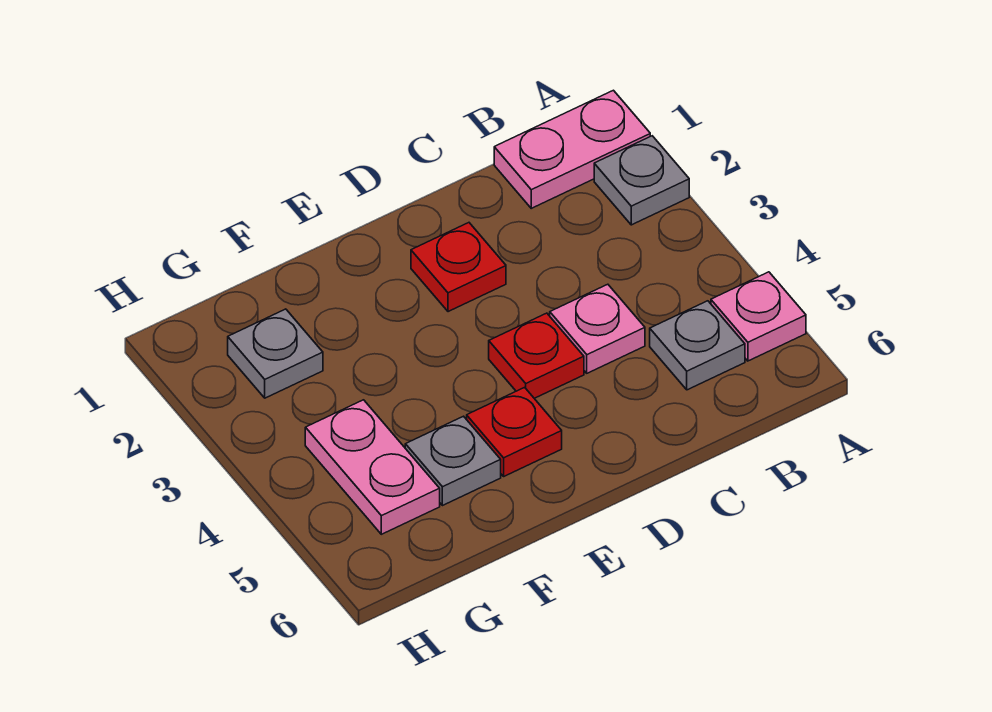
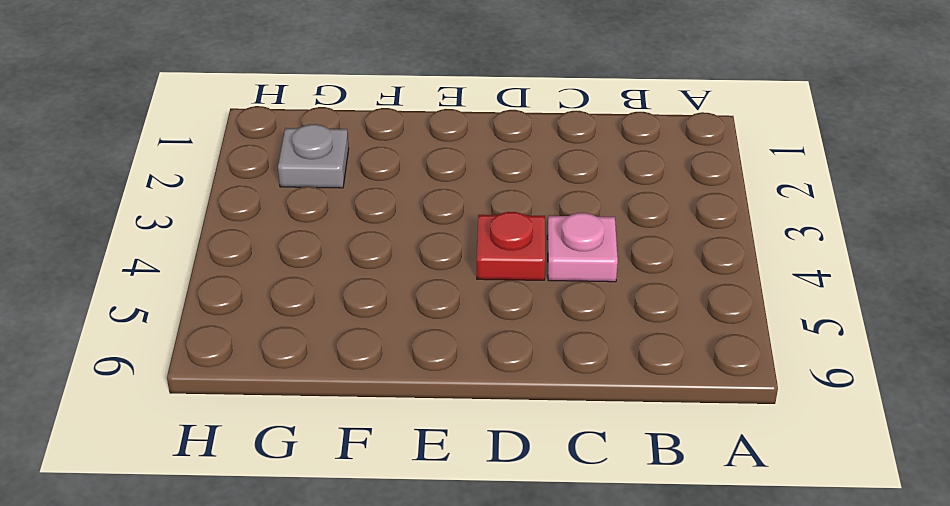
none -> pink 1x2 plate [494,90,650,208]
none -> grey 1x1 plate [594,136,689,225]

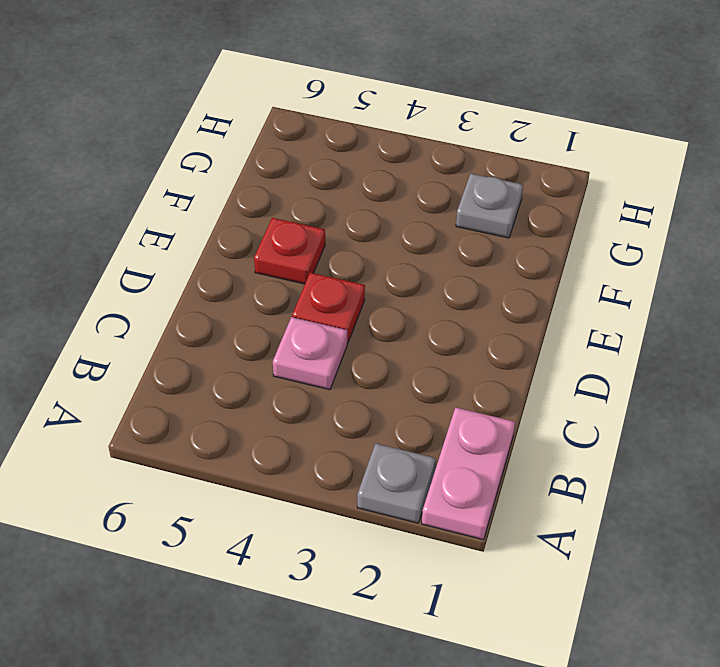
none -> pink 1x1 plate [711,272,806,361]
none -> grey 1x1 plate [650,301,745,390]

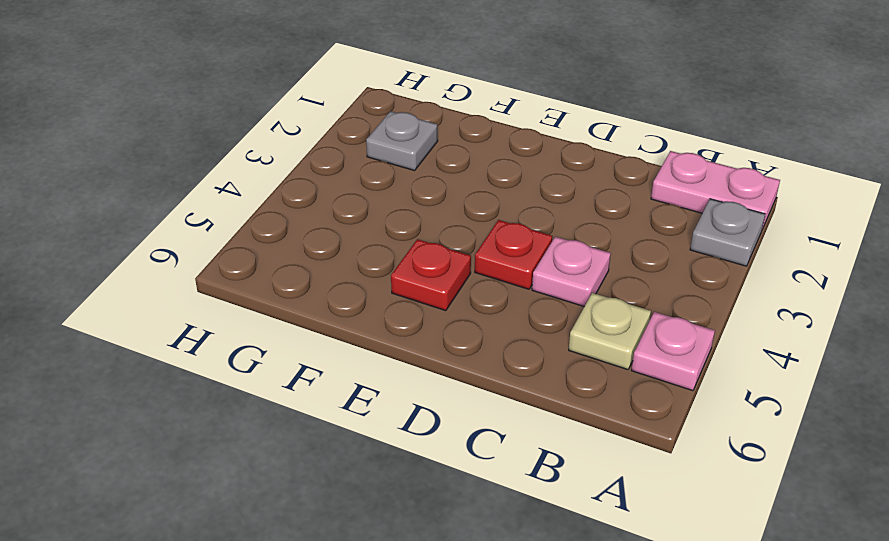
tan 1x1 plate [569,293,651,370] -> grey 1x1 plate [650,301,745,390]
none -> red 1x1 plate [411,223,506,312]
none -> grey 1x1 plate [405,416,501,506]

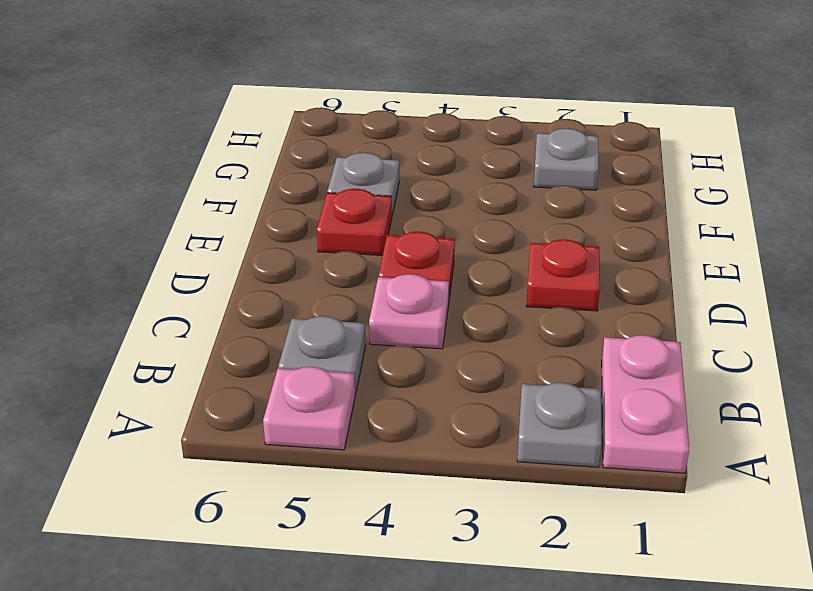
none -> pink 1x2 plate [305,400,440,534]

